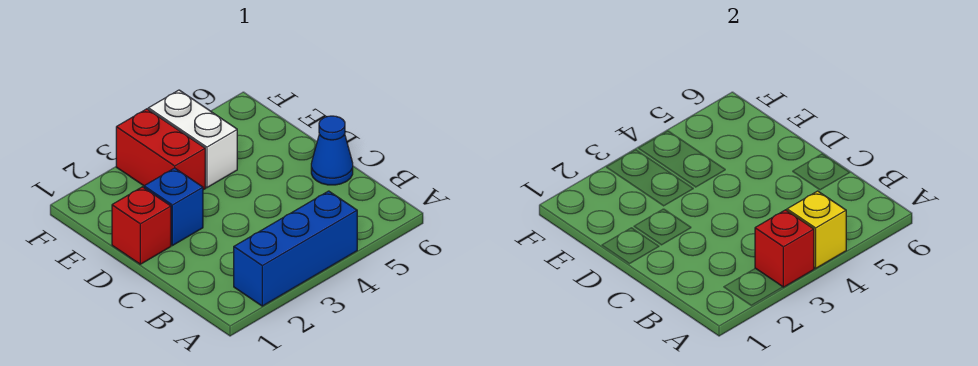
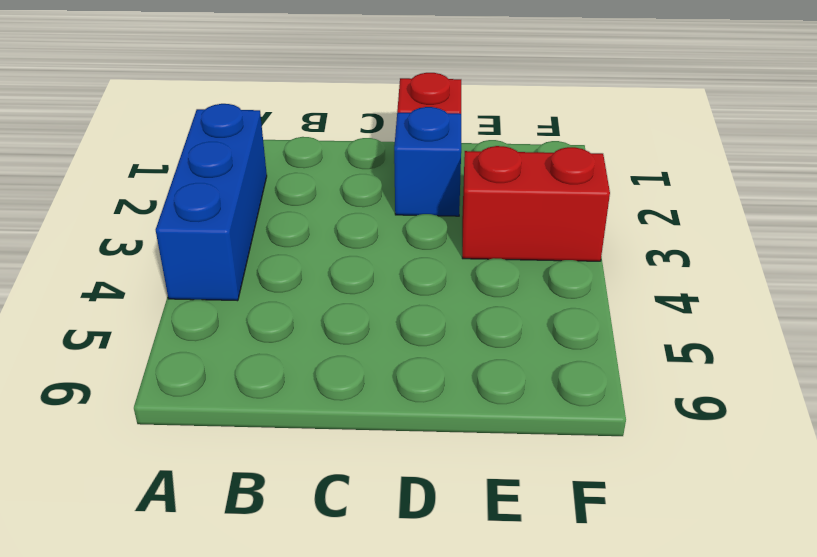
none -> blue 1x1 cone [311,116,353,185]
none -> white 1x2 brick [148,90,237,188]

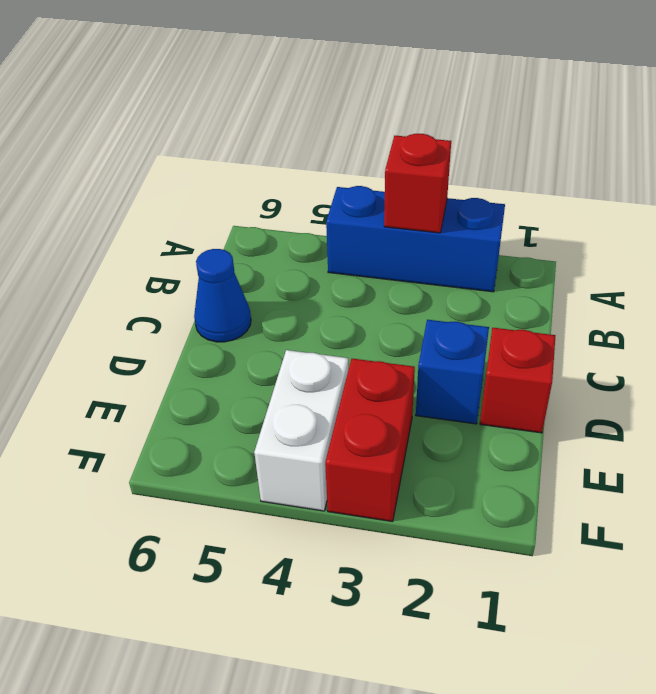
none -> yellow 1x1 brick [787,191,846,268]

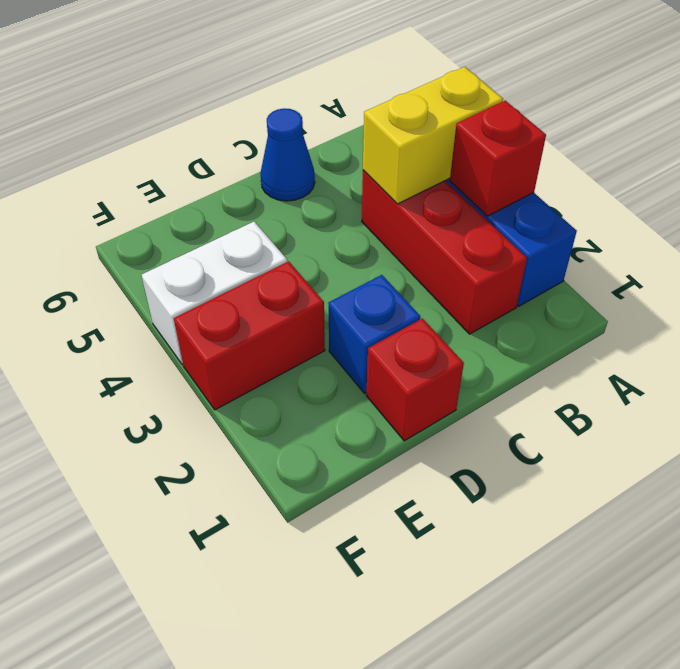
yellow 1x2 brick [363,67,503,204] -> yellow 1x1 brick [787,191,846,268]
red 1x3 brick [362,170,527,334] -> none

